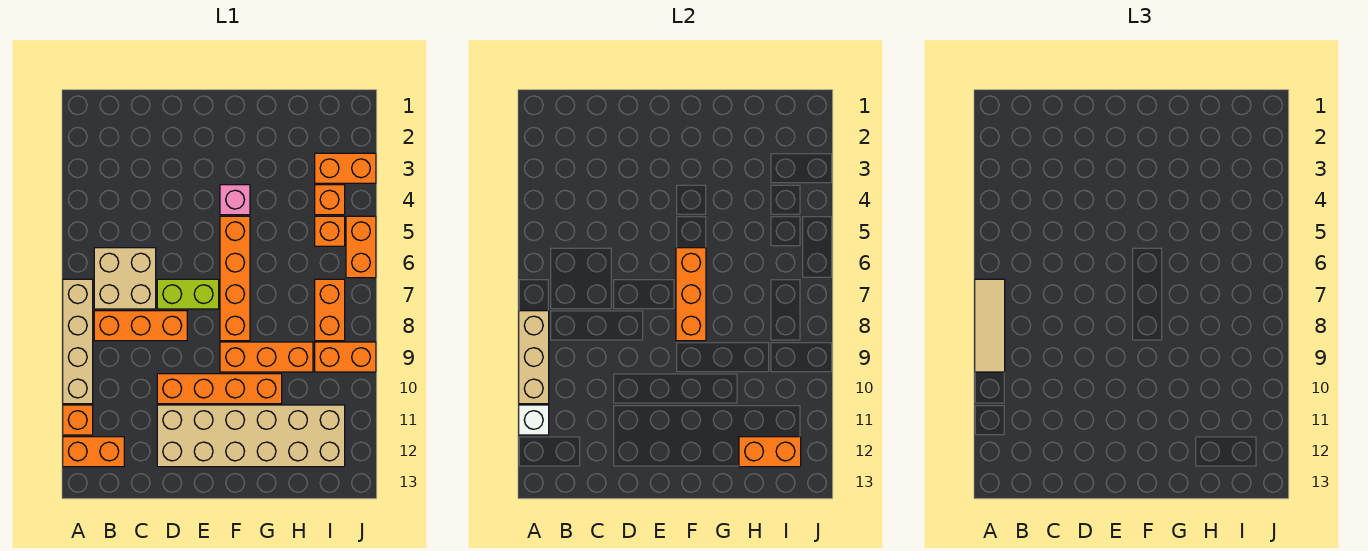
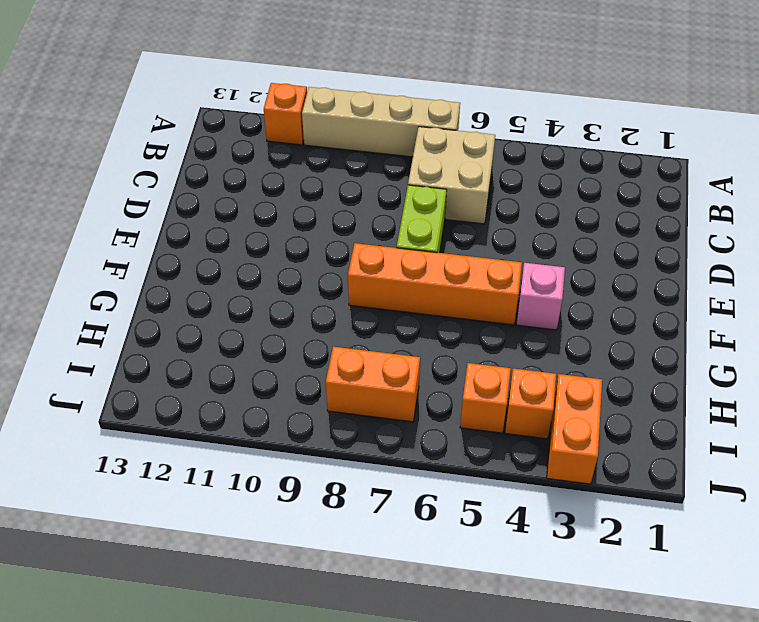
none -> orange 1x2 brick [63,437,124,467]
none -> orange 1x3 brick [94,311,187,341]
none -> orange 1x4 brick [157,374,282,404]

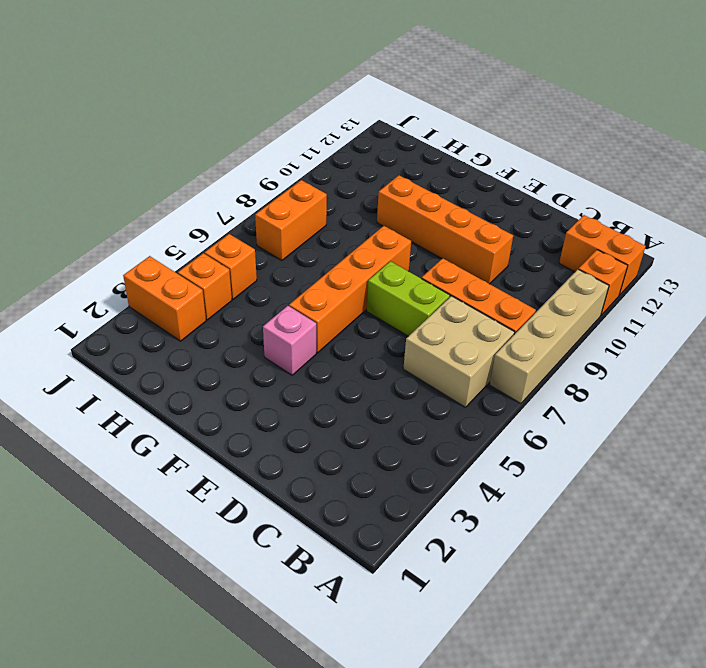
none -> tan 2x6 brick [157,405,345,467]
none -> orange 1x3 brick [220,342,313,372]
none -> orange 1x2 brick [315,342,376,372]

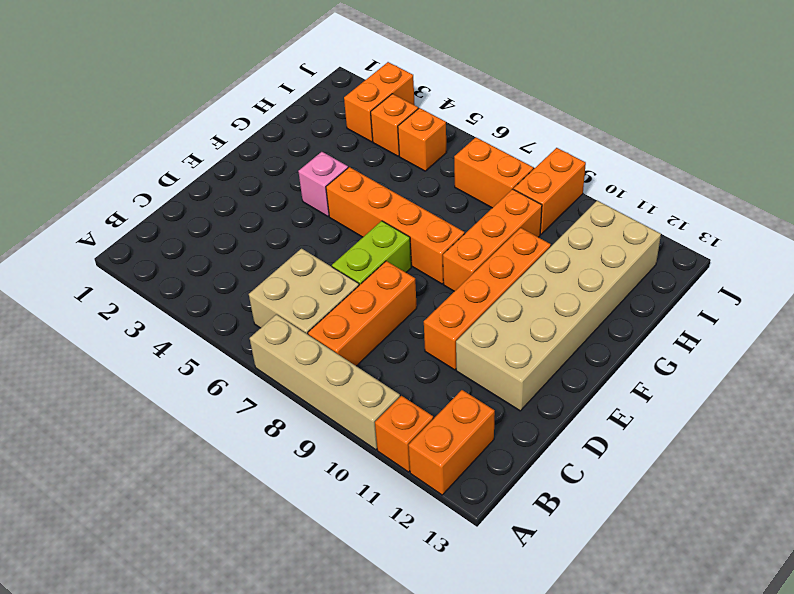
none -> orange 1x2 brick [346,216,376,278]
none -> tan 1x3 brick [519,311,549,404]
none -> white 1x1 brick [519,405,549,435]

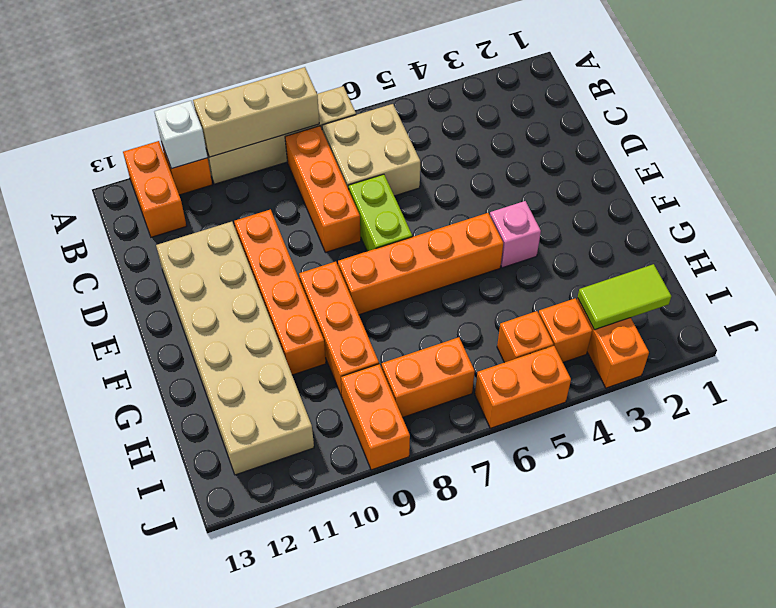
lime 1x2 tile [578,264,671,330] -> none
none -> orange 1x3 brick [676,248,706,341]
none -> orange 1x2 brick [739,437,801,467]
none -> tan 1x3 tile [975,279,1005,372]

